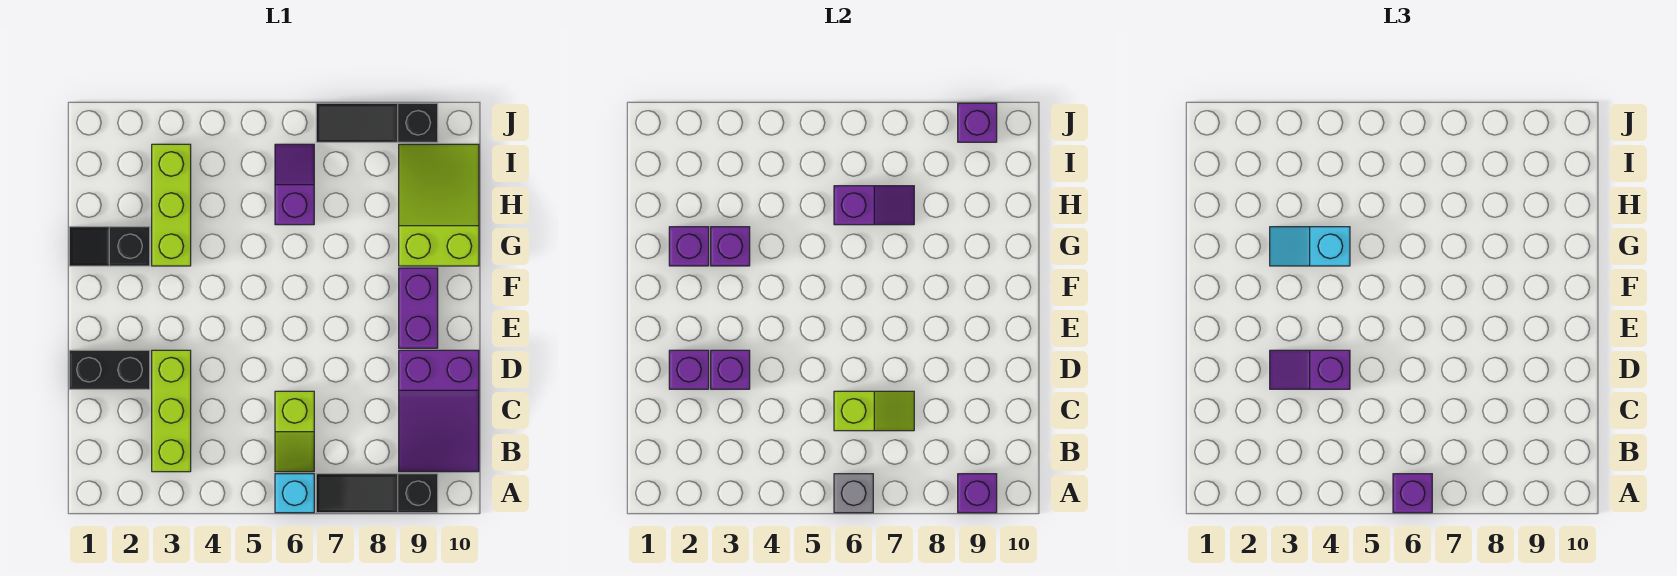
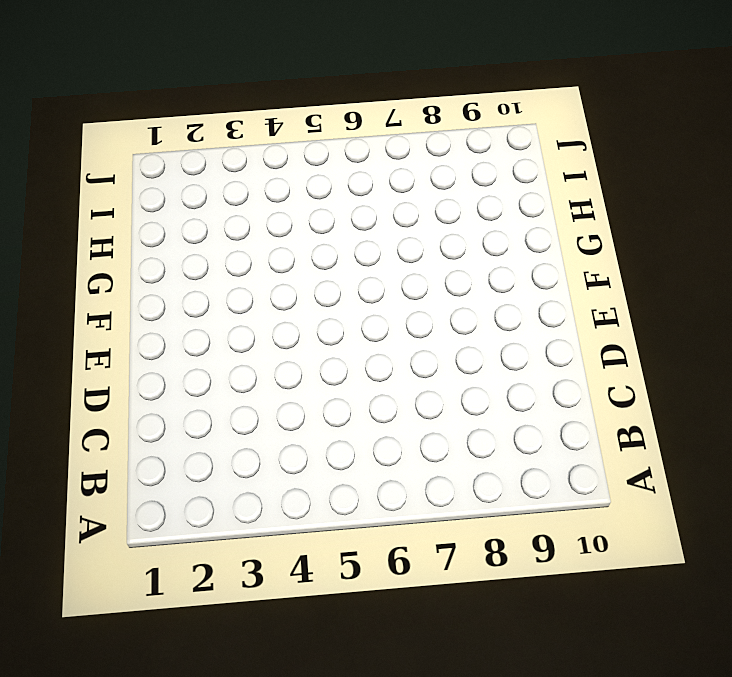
none -> cyan 1x1 brick [275,474,314,513]
none -> black 1x3 slope [316,474,438,513]
none -> lime 1x3 brick [152,350,191,472]

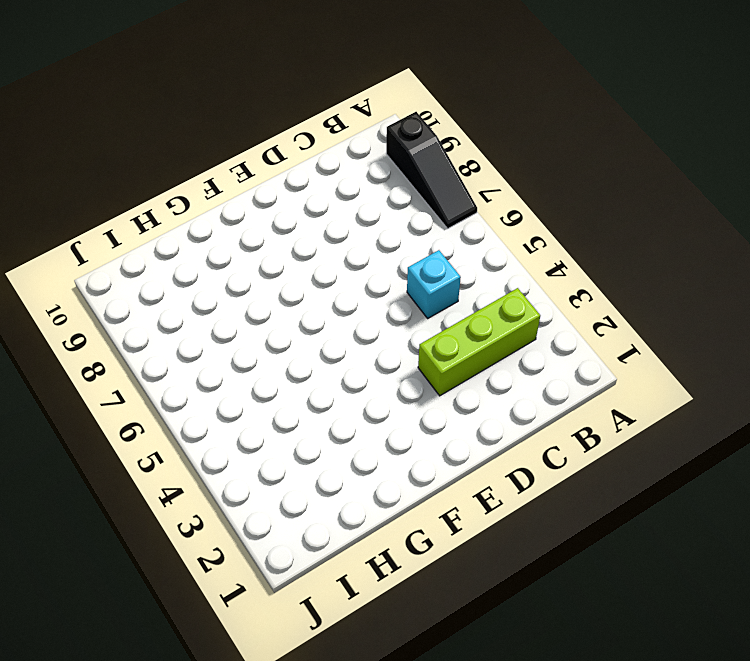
cyan 1x1 brick [407,250,461,318] -> cyan 1x1 brick moved to [275,474,314,513]
none -> lime 1x2 slope [275,391,314,472]
none -> purple 2x3 slope [399,350,479,472]
none -> black 1x2 brick [69,350,150,389]

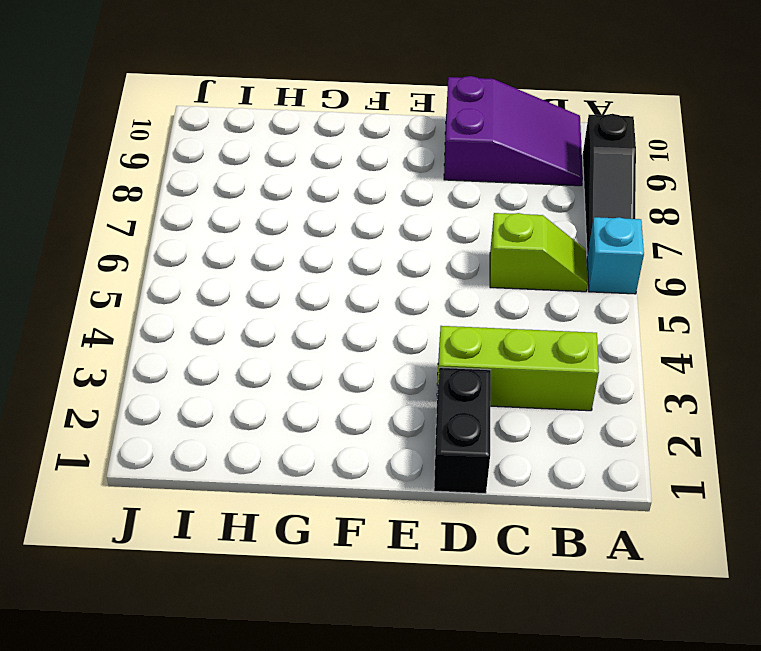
none -> purple 1x2 brick [399,268,438,348]
none -> black 1x2 slope [69,227,150,266]
none -> lime 1x3 brick [152,144,191,266]

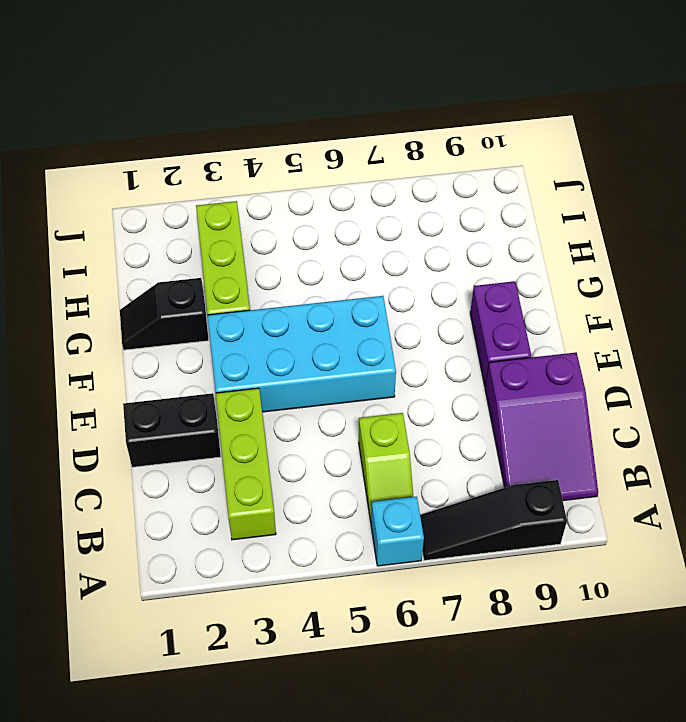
cyan 2x4 brick [207,296,396,412] -> none
none -> lime 2x3 slope [399,144,479,266]
none -> purple 1x2 slope [275,144,314,225]
none -> black 1x3 slope [316,103,438,142]

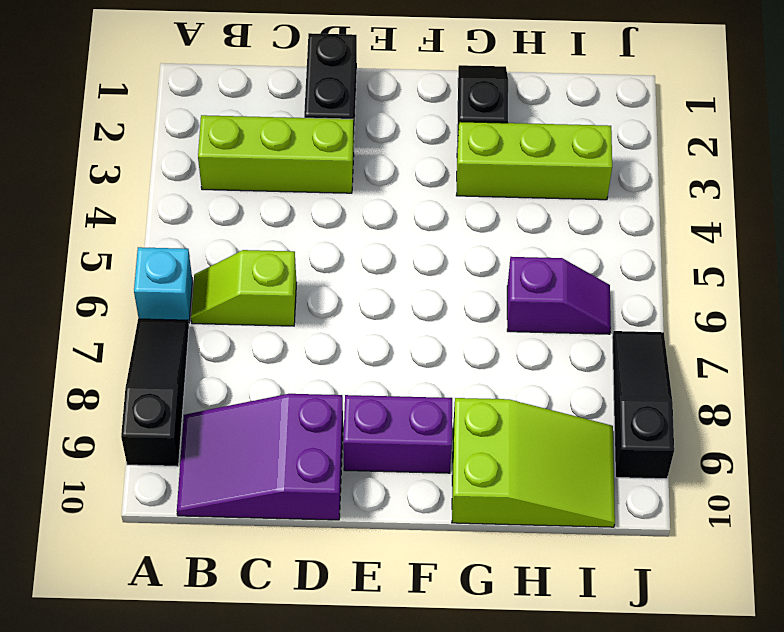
none -> grey 1x1 brick [834,474,873,513]
none -> purple 1x1 brick [958,474,997,513]
none -> lime 1x2 slope [834,391,914,431]

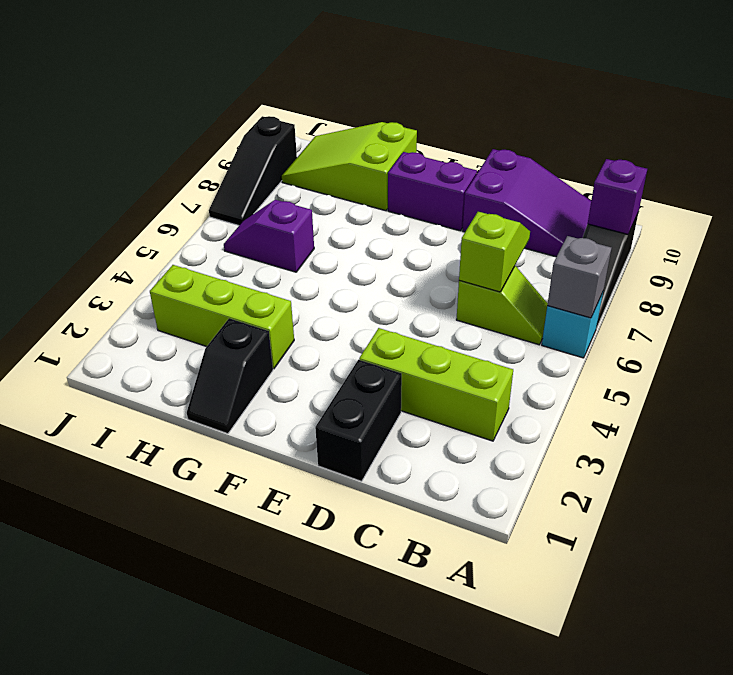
none -> purple 1x1 brick [669,350,709,389]
none -> purple 1x1 brick [711,350,750,389]
none -> purple 1x1 brick [669,227,709,266]

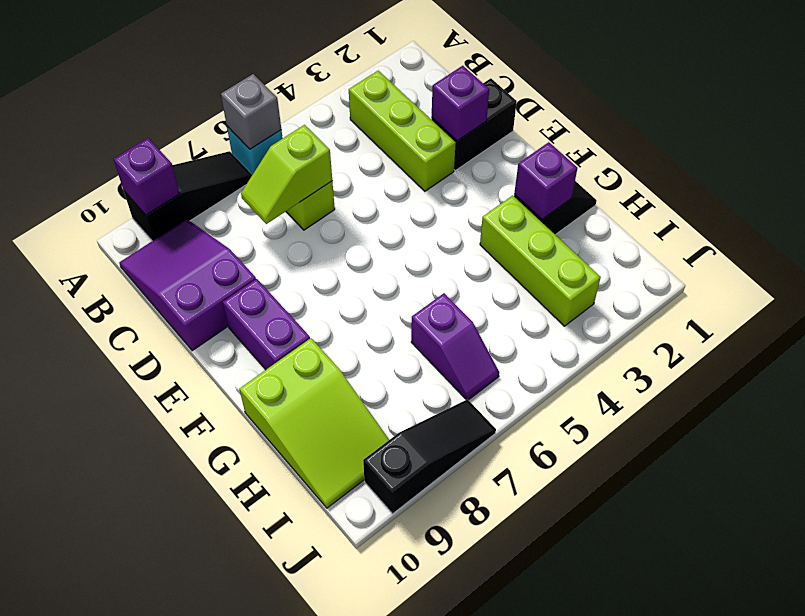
none -> purple 1x1 brick [711,350,750,389]
none -> purple 1x1 brick [711,227,750,266]
none -> purple 1x2 slope [834,186,914,225]

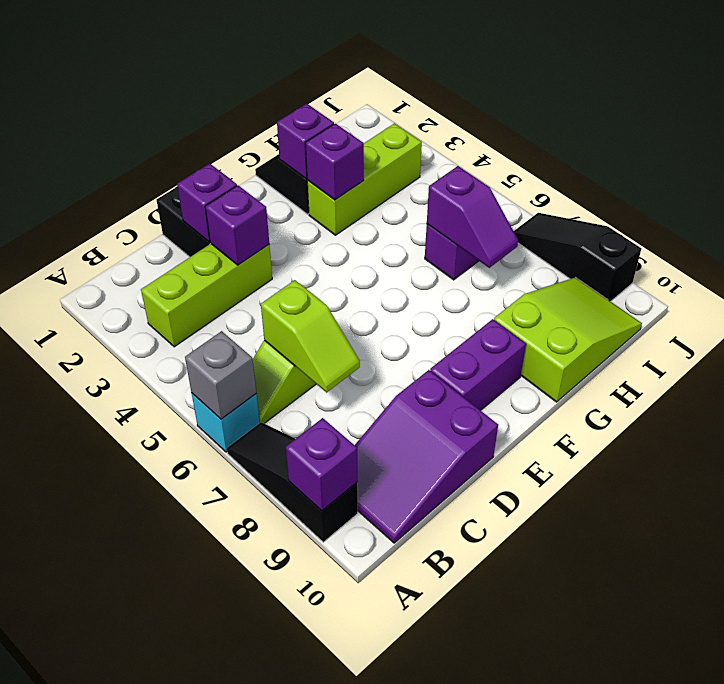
none -> purple 1x1 brick [958,103,997,142]
none -> purple 1x1 brick [1393,474,1432,513]
none -> purple 1x2 slope [1270,350,1350,389]

